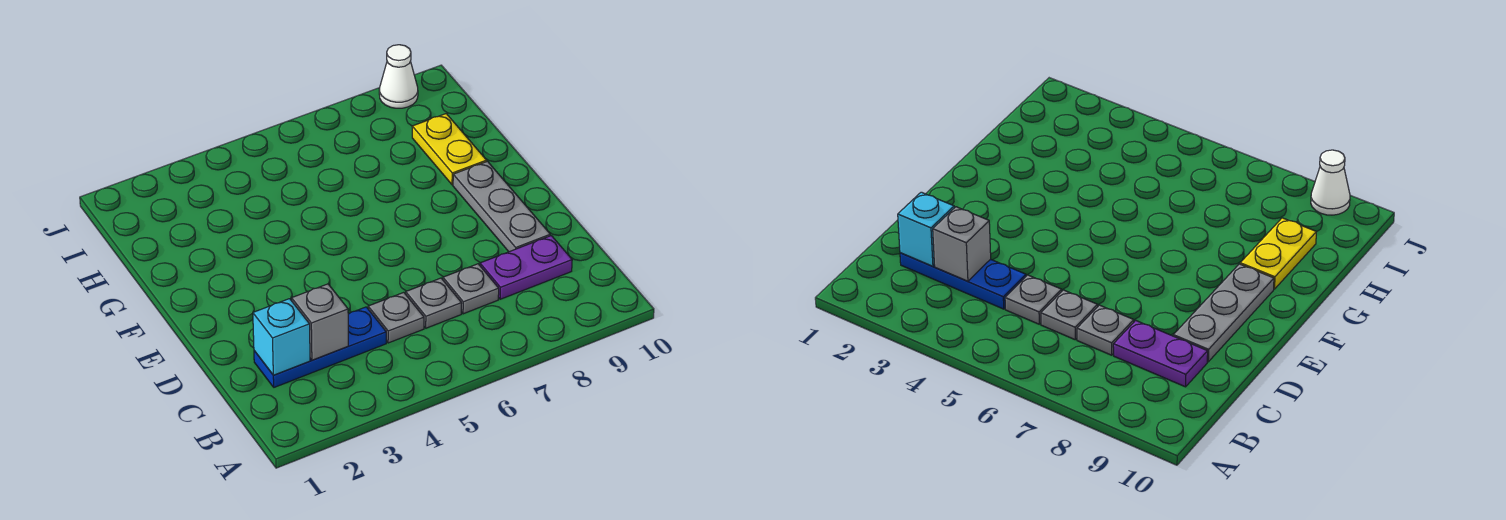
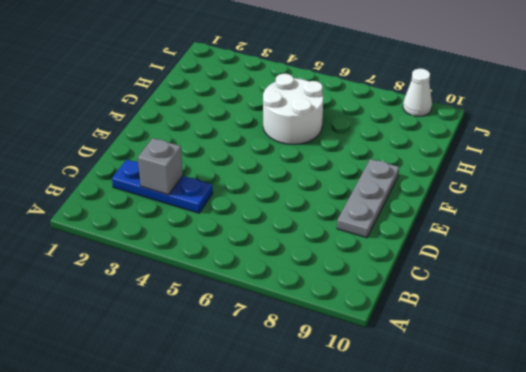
white 2x2 round brick [263,74,323,144] -> none
none -> grey 1x1 plate [368,292,424,343]
none -> grey 1x1 plate [406,278,462,328]

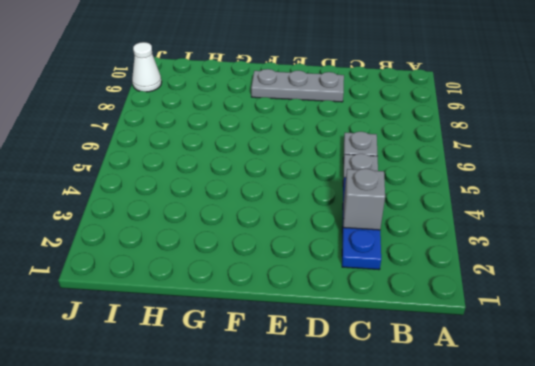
none -> grey 1x1 plate [443,264,499,314]
none -> purple 1x2 plate [480,236,572,299]

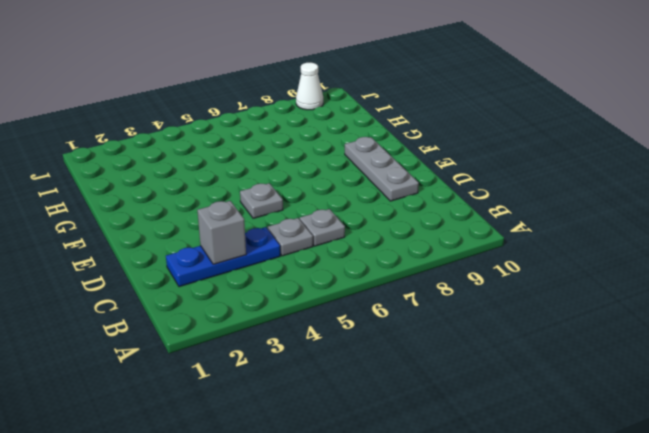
grey 1x1 plate [240,183,283,218] -> grey 1x1 plate moved to [443,264,499,314]
none -> purple 1x2 plate [480,236,572,299]
none -> yellow 1x2 plate [412,114,487,185]

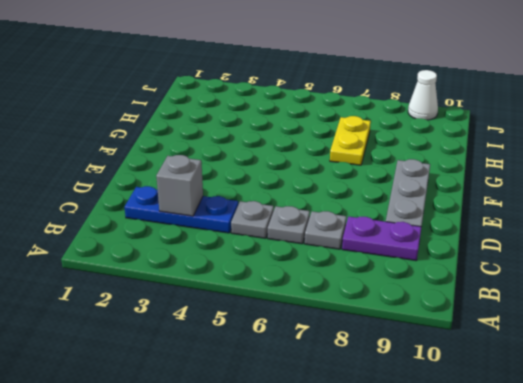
yellow 1x2 plate [330,116,371,165] -> yellow 1x2 plate moved to [412,114,487,185]
none -> cyan 1x1 brick [253,299,310,375]

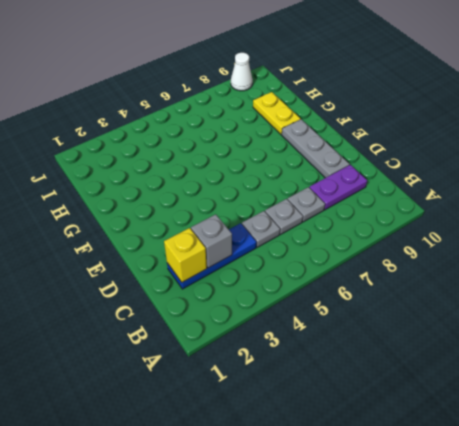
yellow 1x1 brick [164,228,207,282] -> cyan 1x1 brick [253,299,310,375]

